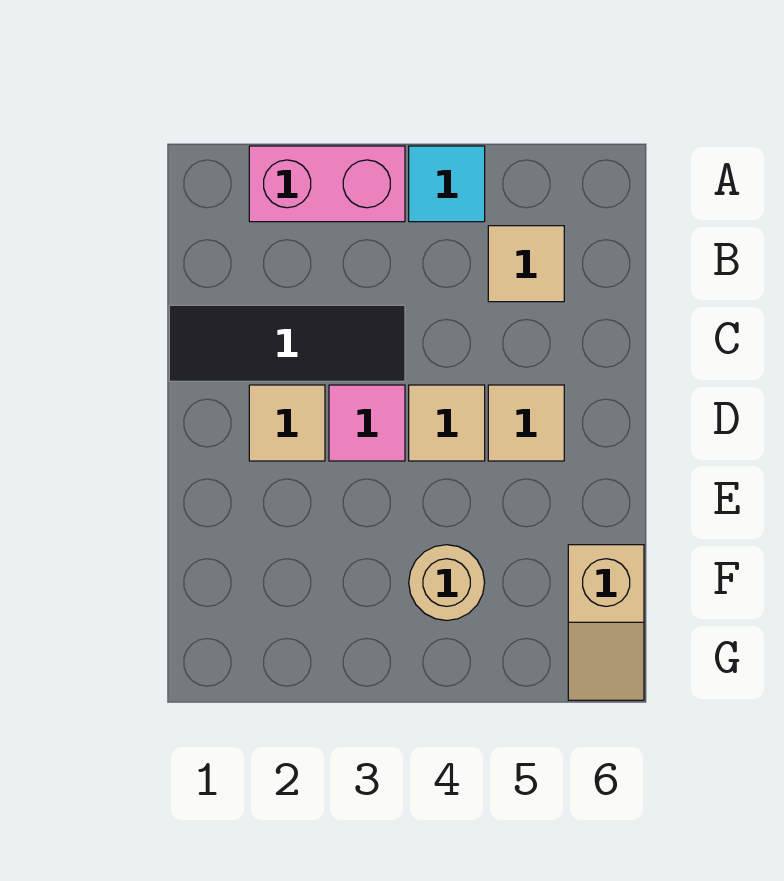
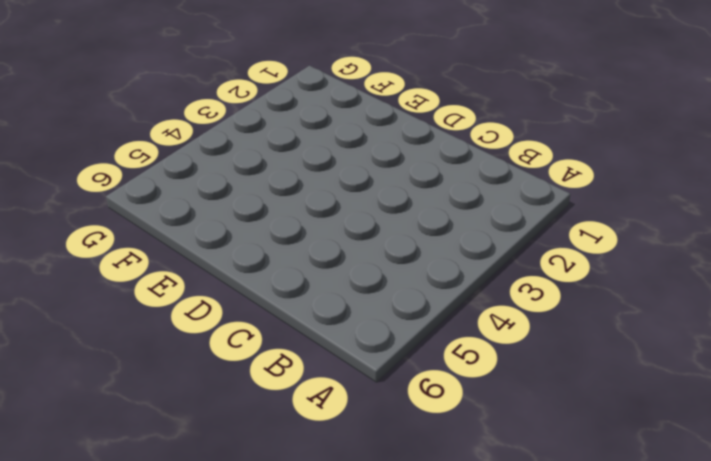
none -> pink 1x2 brick [249,146,405,222]
none -> cyan 1x1 tile [409,146,485,222]

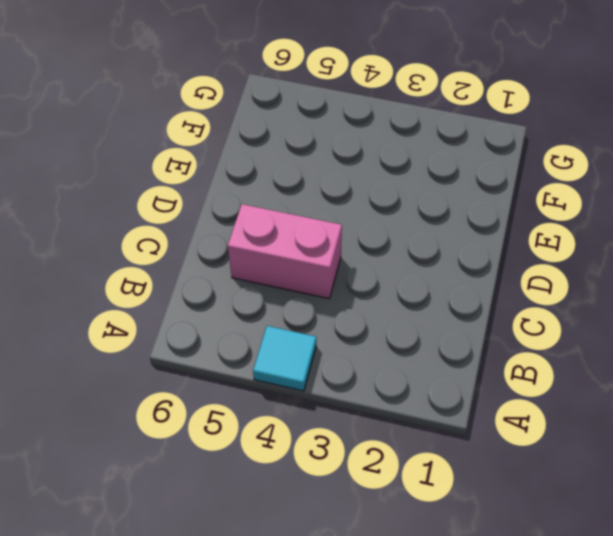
pink 1x2 brick [228,204,342,299] -> pink 1x2 brick moved to [249,146,405,222]
none -> tan 1x1 tile [488,226,564,302]
none -> black 1x3 tile [169,305,405,381]

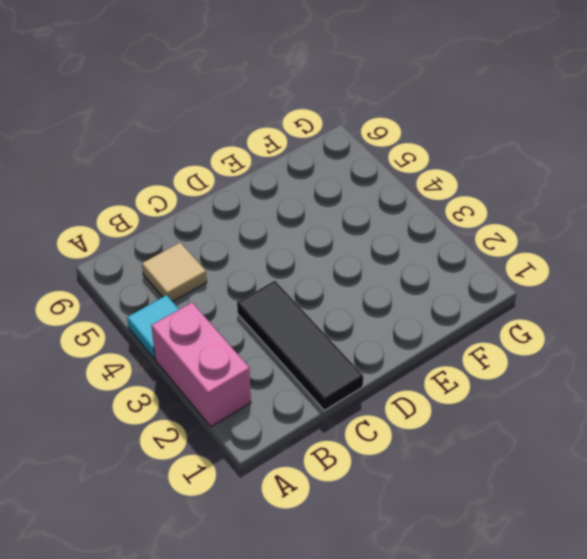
none -> tan 1x1 tile [249,385,325,461]
none -> pink 1x1 tile [329,385,405,461]

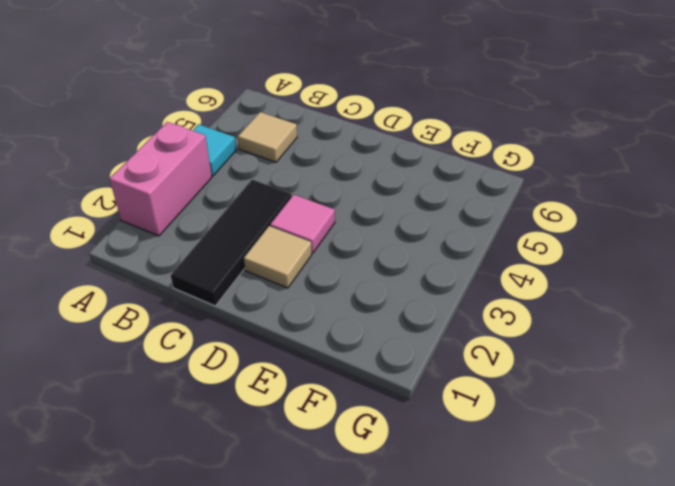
none -> tan 1x1 tile [409,385,485,461]
none -> tan 1x1 tile [488,385,564,461]

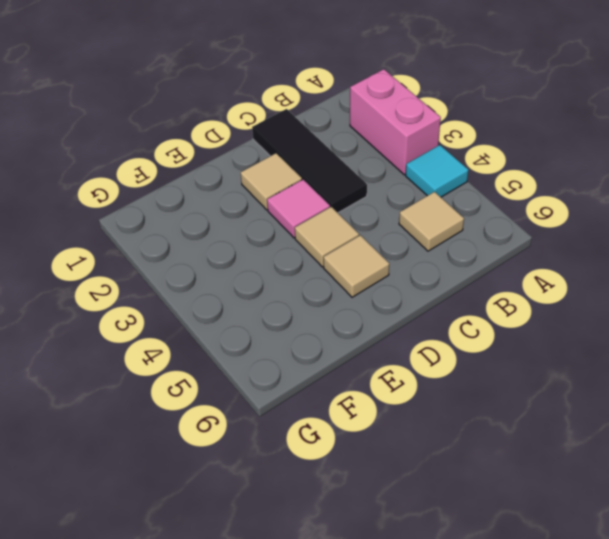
none -> tan 1x1 round brick [409,545,485,621]
none -> tan 1x2 slope [568,545,644,700]

